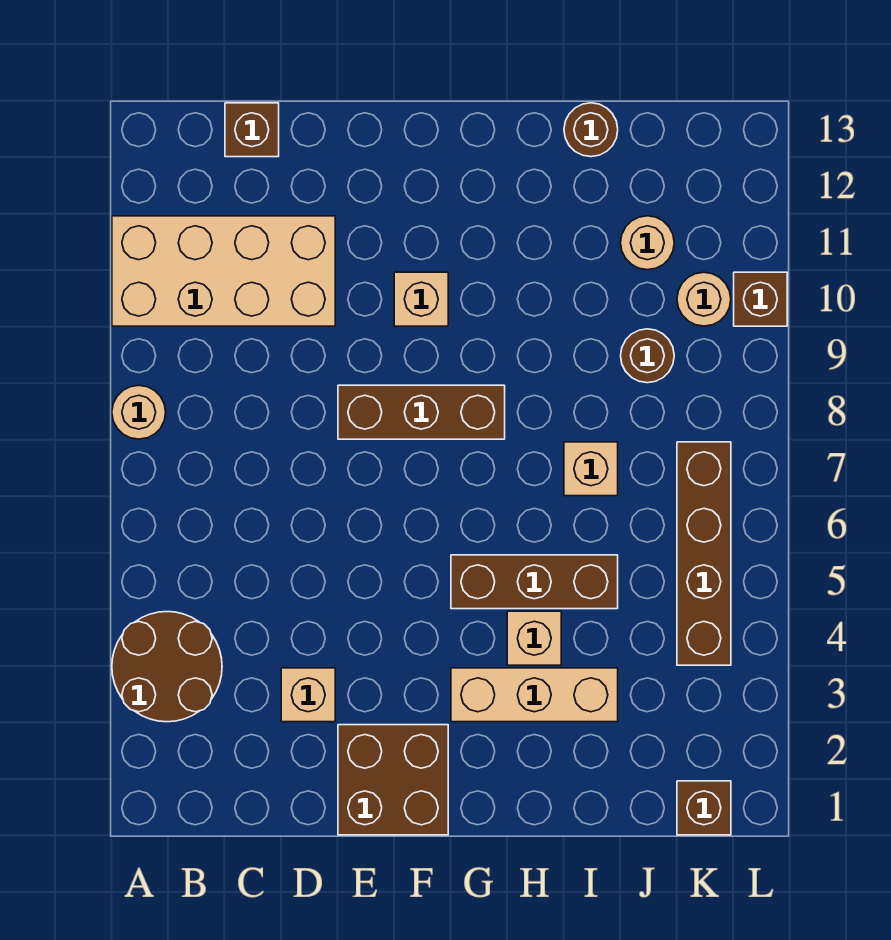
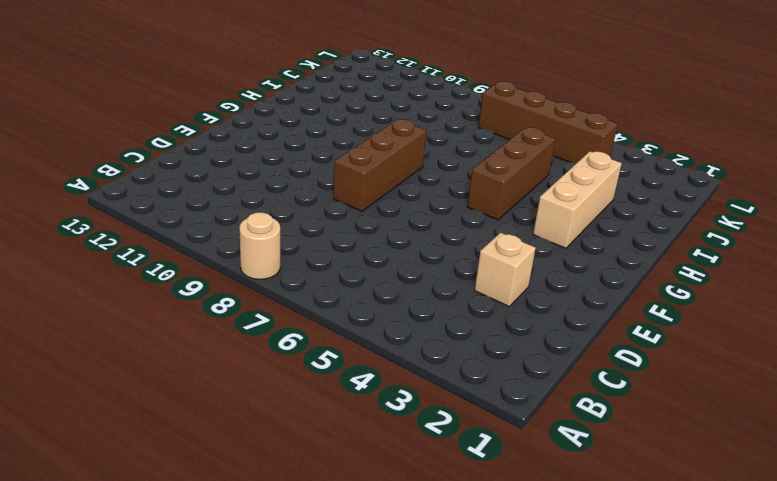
none -> brown 2x2 round brick [112,612,222,722]
none -> tan 2x4 brick [112,216,335,326]
none -> brown 1x1 brick [225,103,279,157]

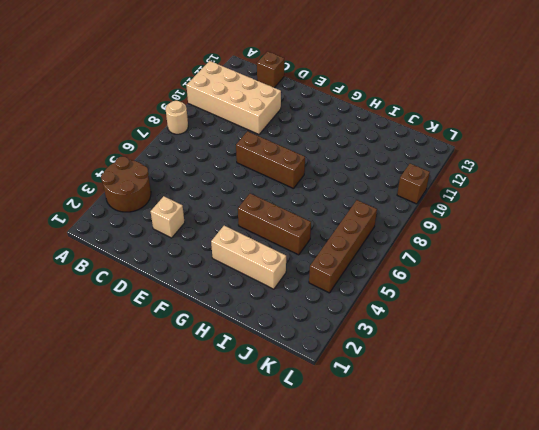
none -> brown 2x2 brick [338,725,448,835]
none -> tan 1x1 brick [394,272,448,326]
none -> tan 1x1 brick [507,611,561,665]

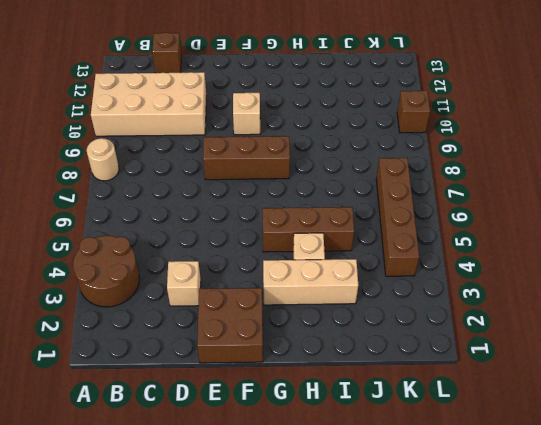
none -> tan 1x1 brick [564,442,618,496]
none -> brown 1x1 round brick [564,103,618,157]
none -> brown 1x1 round brick [621,329,674,383]

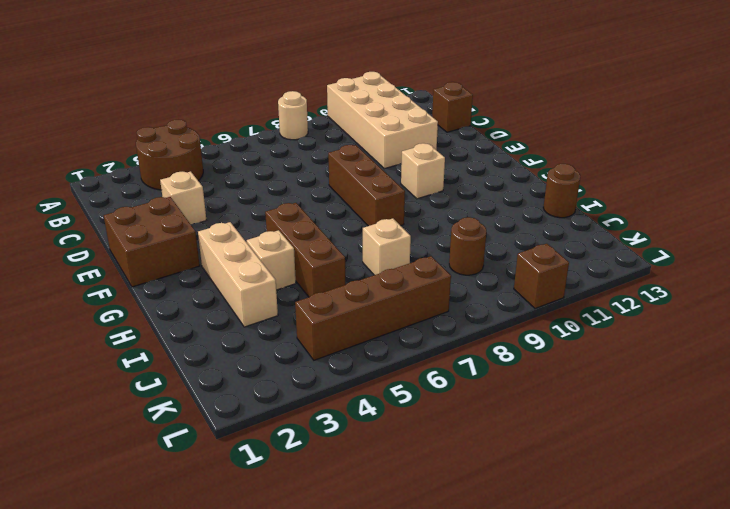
none -> tan 1x1 round brick [621,216,674,270]
none -> brown 1x1 brick [677,781,731,835]
none -> tan 1x1 round brick [677,272,731,326]

